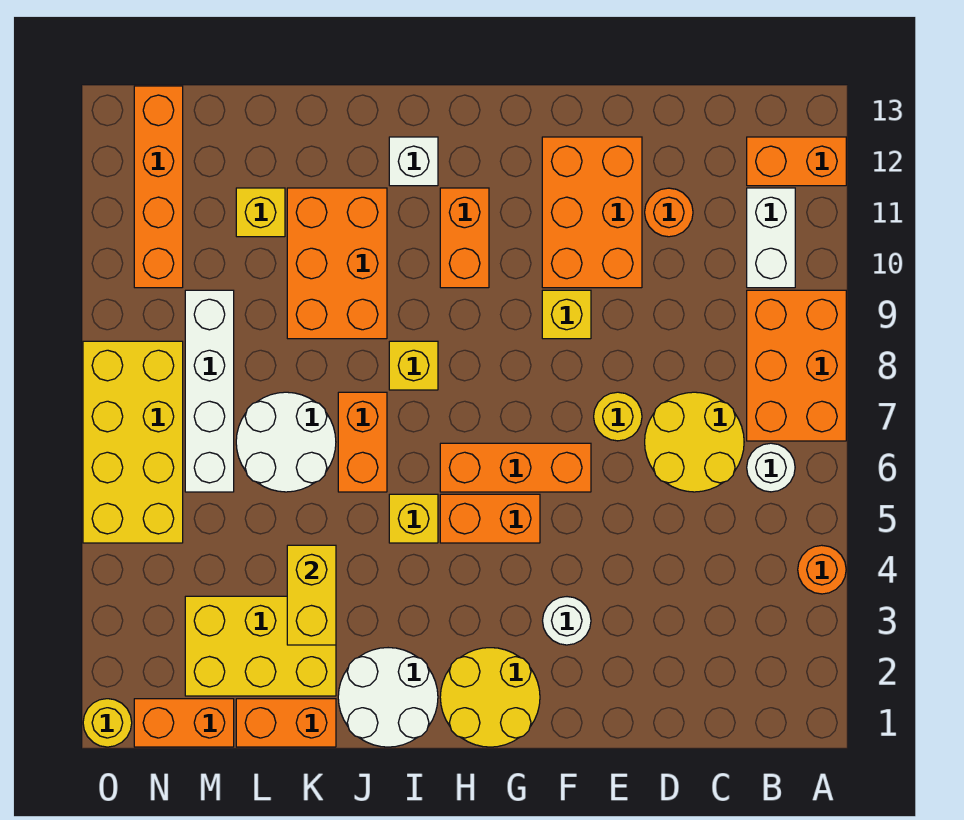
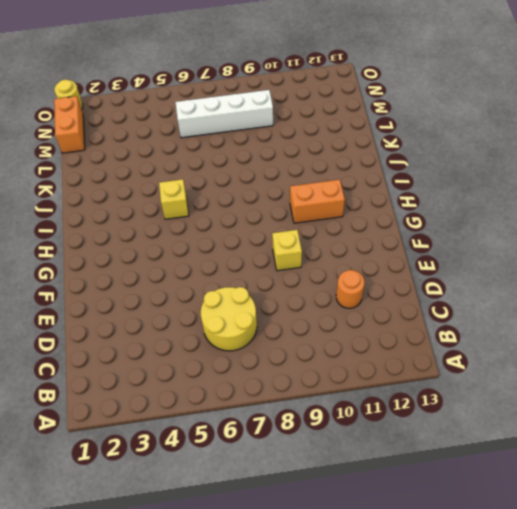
none -> orange 1x1 round brick [798,545,846,594]
none -> orange 2x3 brick [747,290,846,441]
none -> orange 1x2 brick [747,137,846,186]
none -> white 1x1 round brick [747,443,795,492]

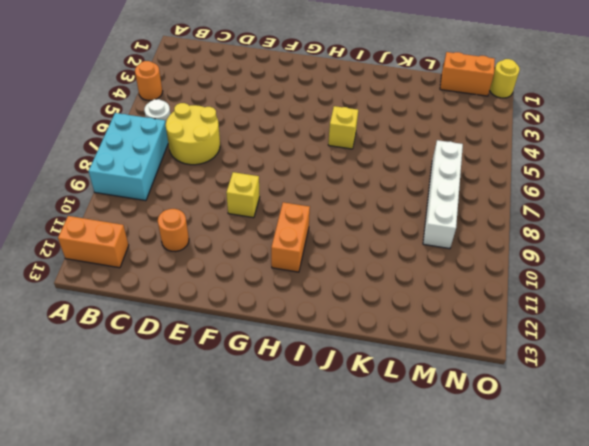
cyan 2x3 brick [89,113,168,201] -> orange 2x3 brick [747,290,846,441]
none -> white 1x2 brick [747,188,795,288]
none -> yellow 1x1 round brick [594,392,642,441]
none -> orange 2x3 brick [542,137,642,288]
none -> white 1x1 round brick [543,597,591,645]

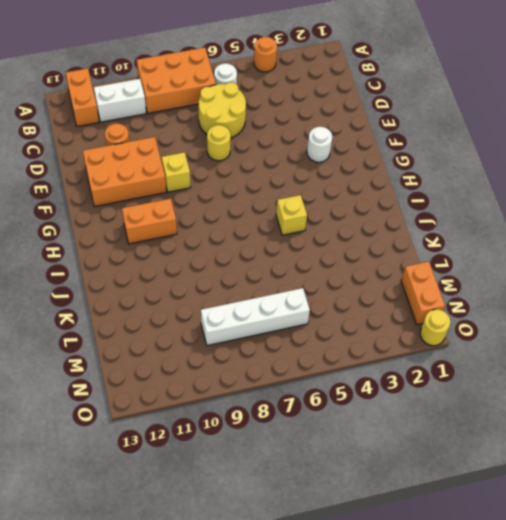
none -> orange 1x3 brick [440,443,591,492]
none -> yellow 2x2 round brick [440,648,540,747]
none -> orange 1x2 brick [440,494,540,543]
none -> white 2x2 round brick [338,648,438,747]

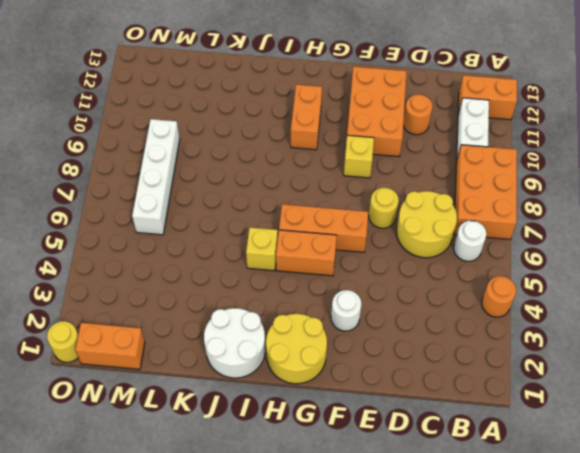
none -> yellow 1x1 brick [389,341,438,390]
none -> white 1x1 brick [389,137,438,186]
none -> orange 1x2 brick [338,392,387,492]
none -> orange 2x3 brick [287,188,387,339]

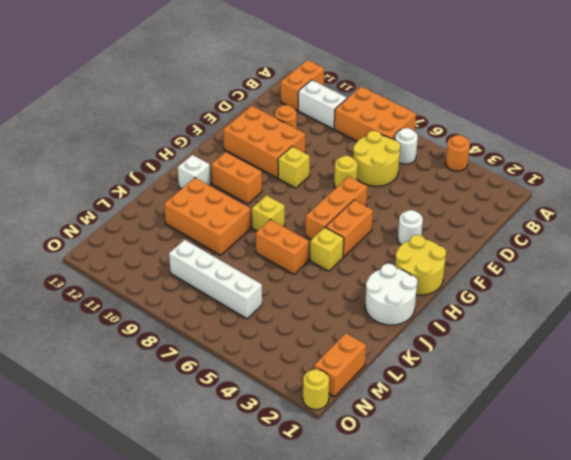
none -> orange 1x2 brick [236,699,336,747]
none -> yellow 2x3 brick [185,596,336,696]
none -> white 2x2 round brick [236,392,336,492]
none -> yellow 1x1 brick [236,188,285,237]

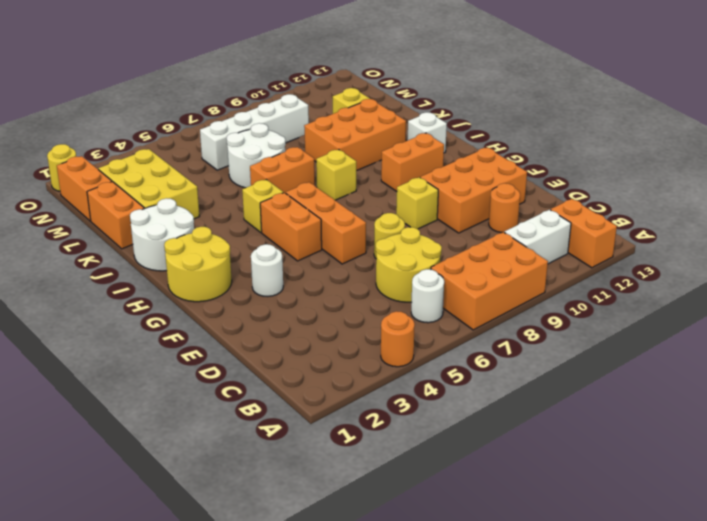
none -> yellow 2x4 brick [83,341,183,543]
none -> orange 1x4 brick [134,86,183,288]
none -> yellow 1x2 brick [287,545,336,645]

